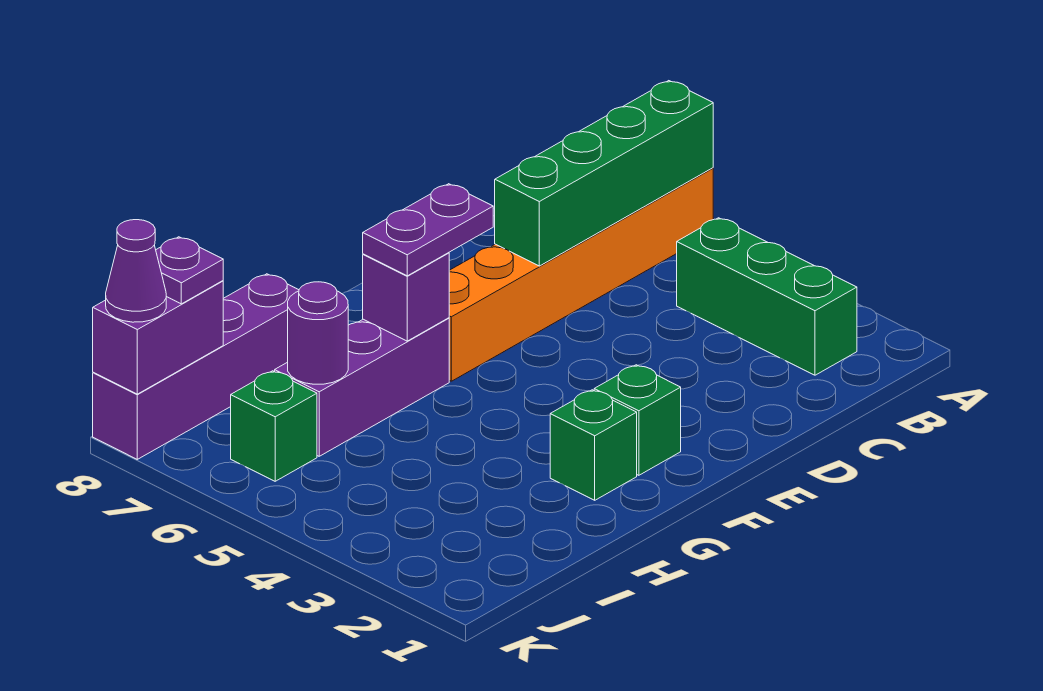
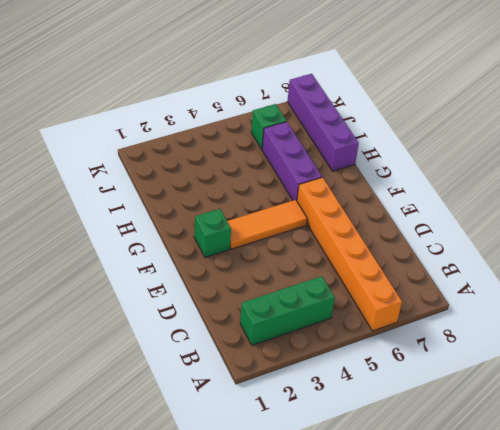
orange 1x3 tile [227,200,307,249] -> none
none -> green 1x1 brick [550,390,637,500]
none -> green 1x4 brick [495,81,713,266]
none -> purple 1x1 brick [363,253,449,341]

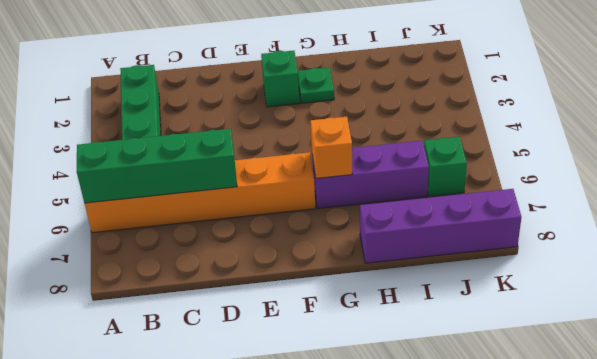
green 1x1 plate [298,67,334,103] -> green 1x1 brick [550,390,637,500]
orange 1x1 brick [310,117,352,178] -> purple 1x1 brick [363,253,449,341]
none -> purple 1x1 round brick [288,282,348,384]
none -> purple 1x2 brick [93,281,223,394]
none -> purple 1x2 plate [363,184,493,276]

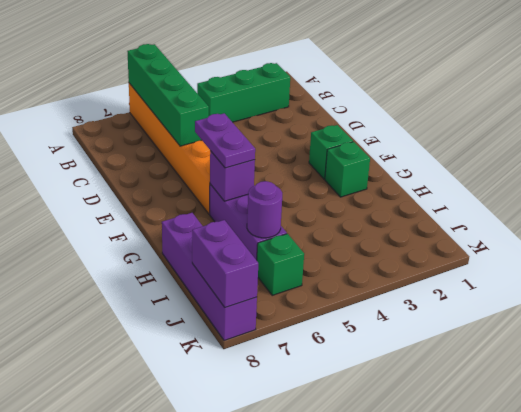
none -> purple 1x1 plate [156,237,223,304]
none -> purple 1x1 cone [106,220,166,322]

